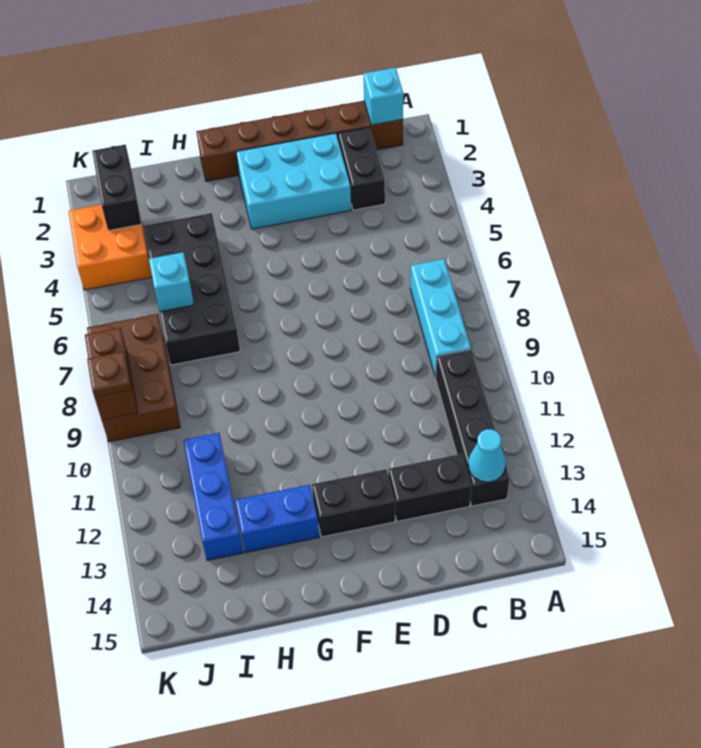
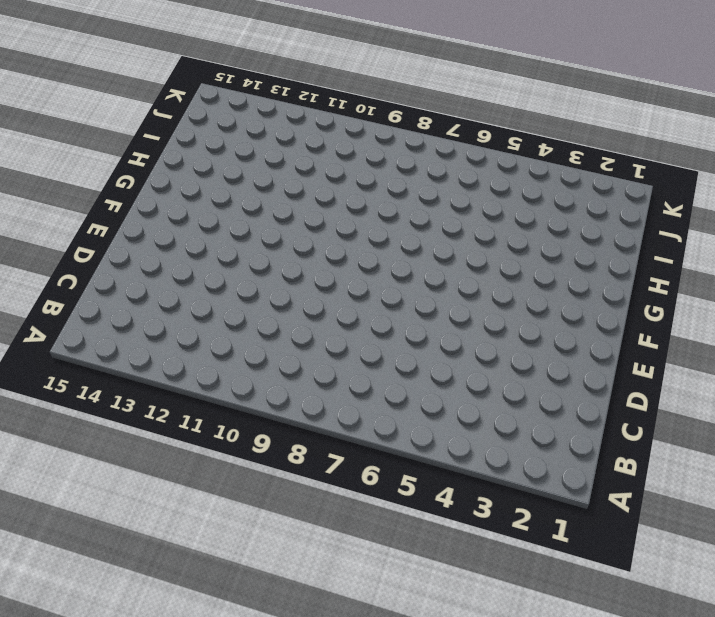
none -> brown 1x6 brick [196,101,403,181]
none -> cyan 1x3 brick [411,259,471,377]
none -> black 1x4 brick [436,350,510,506]

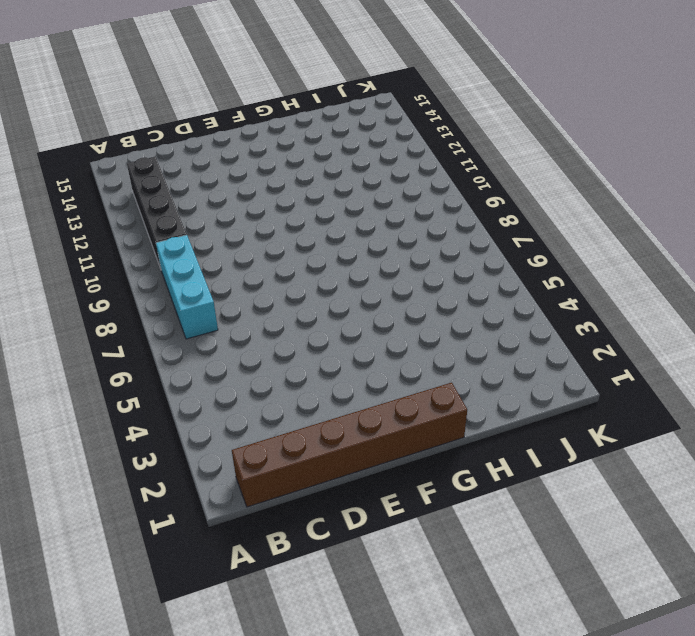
none -> black 1x2 brick [338,127,385,210]
none -> black 1x2 brick [388,454,471,521]
none -> cyan 2x3 brick [236,133,351,229]

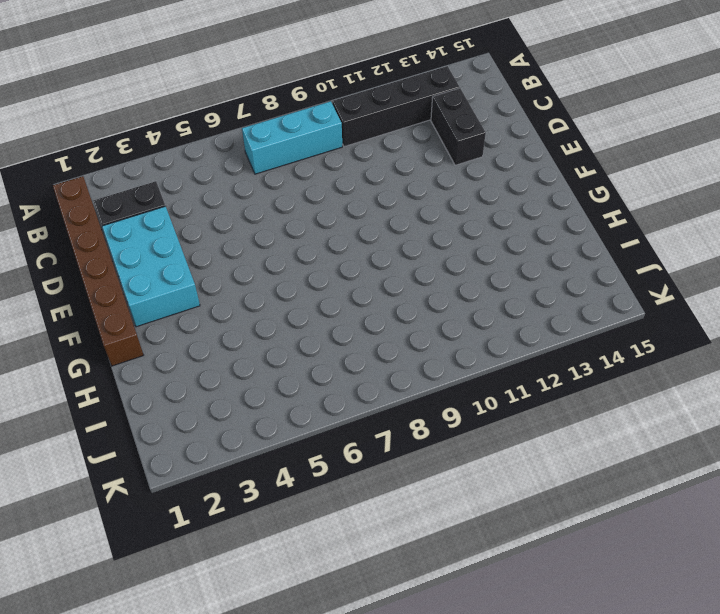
none -> black 1x2 brick [312,469,395,537]
none -> blue 1x2 brick [235,485,319,553]
none -> black 2x4 brick [144,213,240,365]

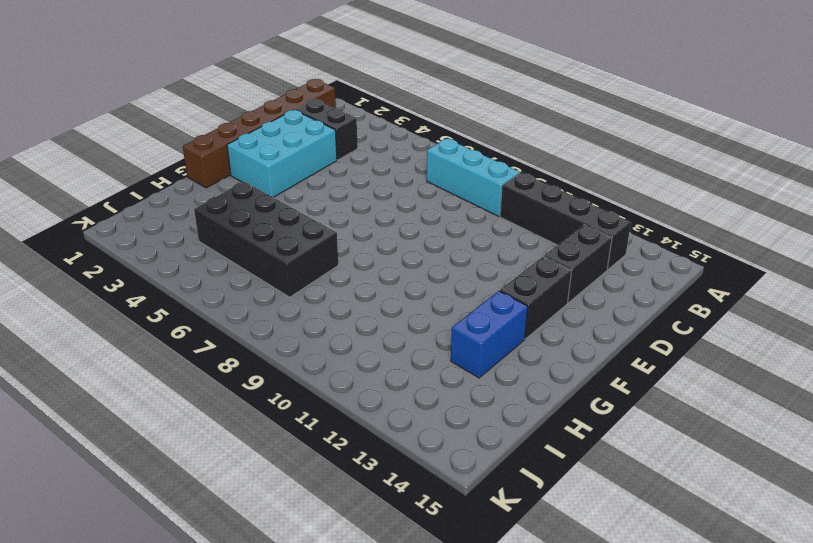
none -> blue 1x3 brick [184,433,243,560]
none -> orange 2x2 brick [69,205,152,290]
none -> brown 2x3 brick [87,314,180,442]

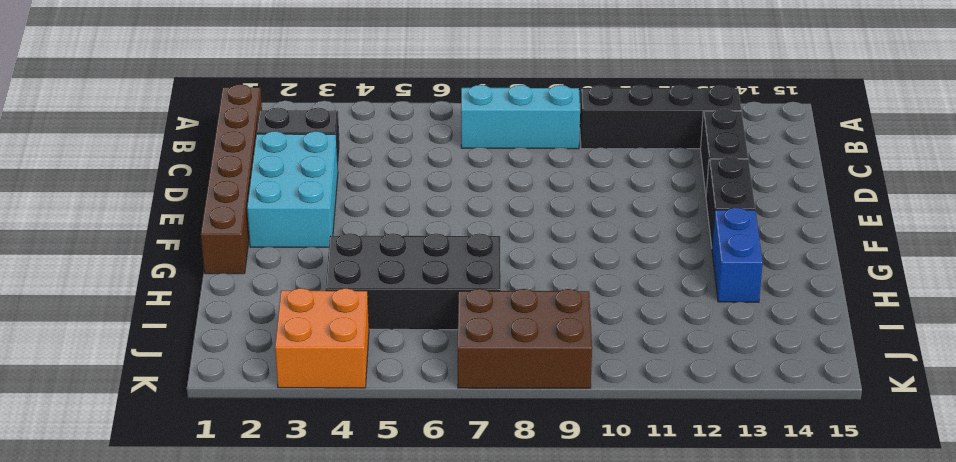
none -> blue 1x3 brick [184,433,243,560]
none -> cyan 1x1 brick [364,68,403,125]
none -> cyan 1x1 cone [468,429,506,482]

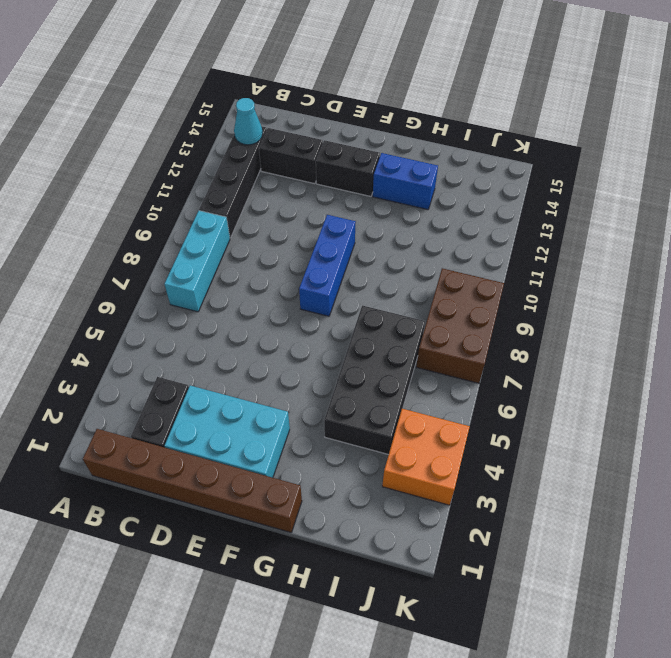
blue 1x3 brick [299,215,356,316] -> blue 1x3 brick moved to [184,433,243,560]
none -> cyan 1x1 brick [364,68,403,125]
none -> cyan 1x1 brick [149,252,194,312]
none -> black 1x2 brick [92,145,141,231]

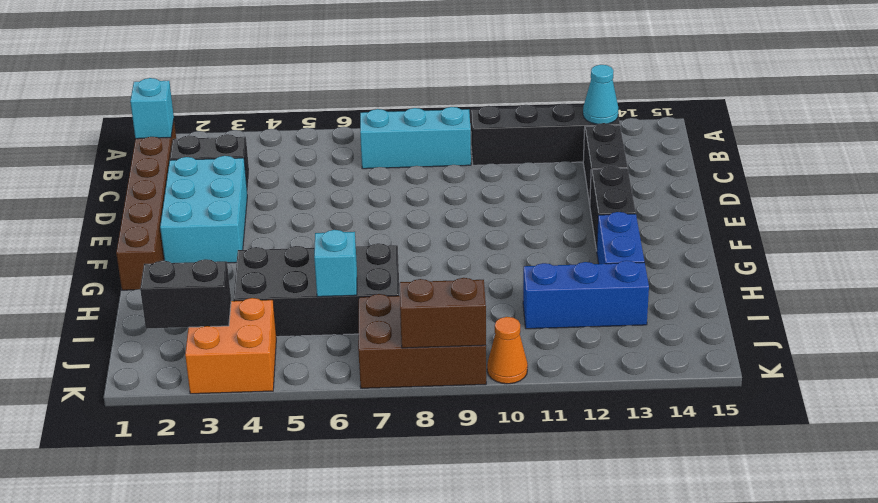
orange 1x1 cone [487,317,528,384] -> none
none -> brown 1x1 plate [87,352,131,397]

